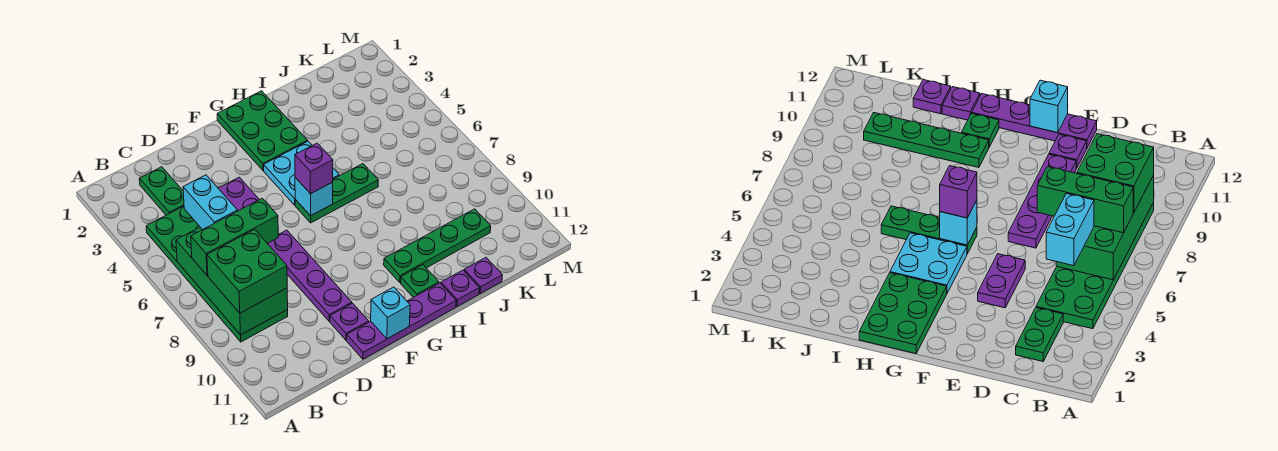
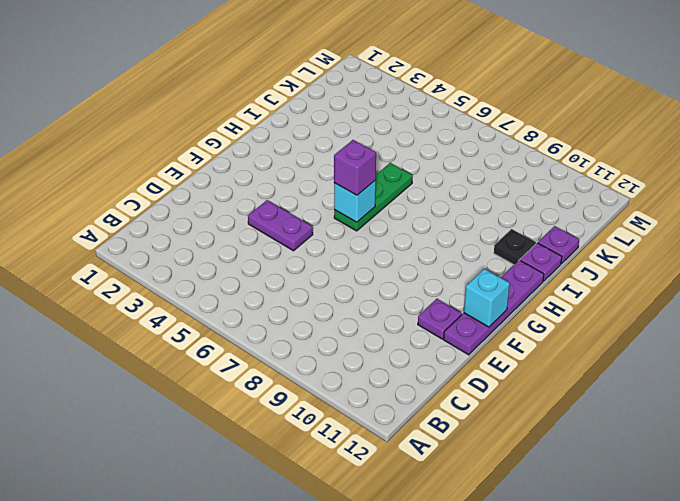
black 1x1 plate [494,229,536,265] -> none
none -> green 2x6 plate [146,206,288,342]
none -> green 1x2 plate [139,167,184,215]
none -> purple 1x4 plate [267,230,352,321]

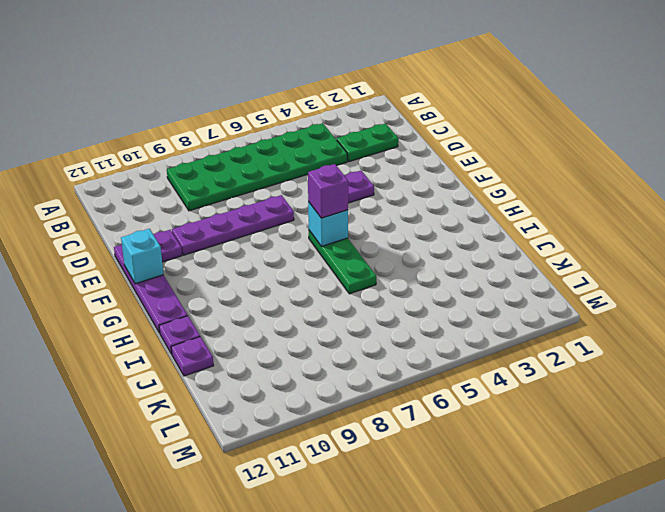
none -> green 2x3 plate [217,91,308,170]
none -> cyan 2x2 plate [264,141,339,205]
none -> green 1x4 plate [384,209,491,282]

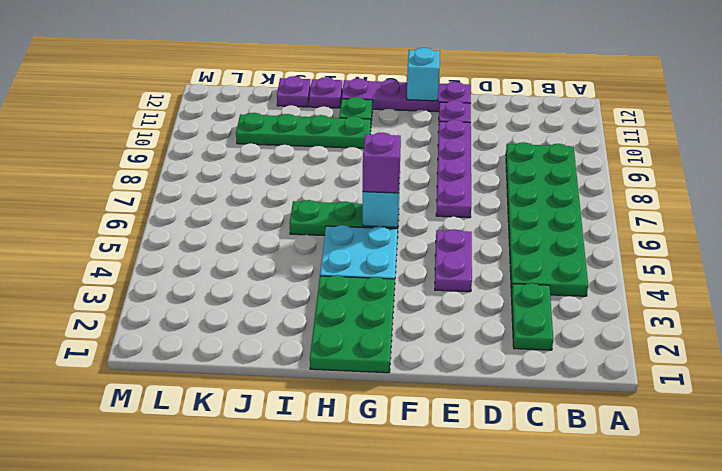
none -> green 2x4 brick [176,227,288,335]
none -> green 1x3 brick [191,198,278,275]
none -> green 2x2 brick [207,229,287,313]

